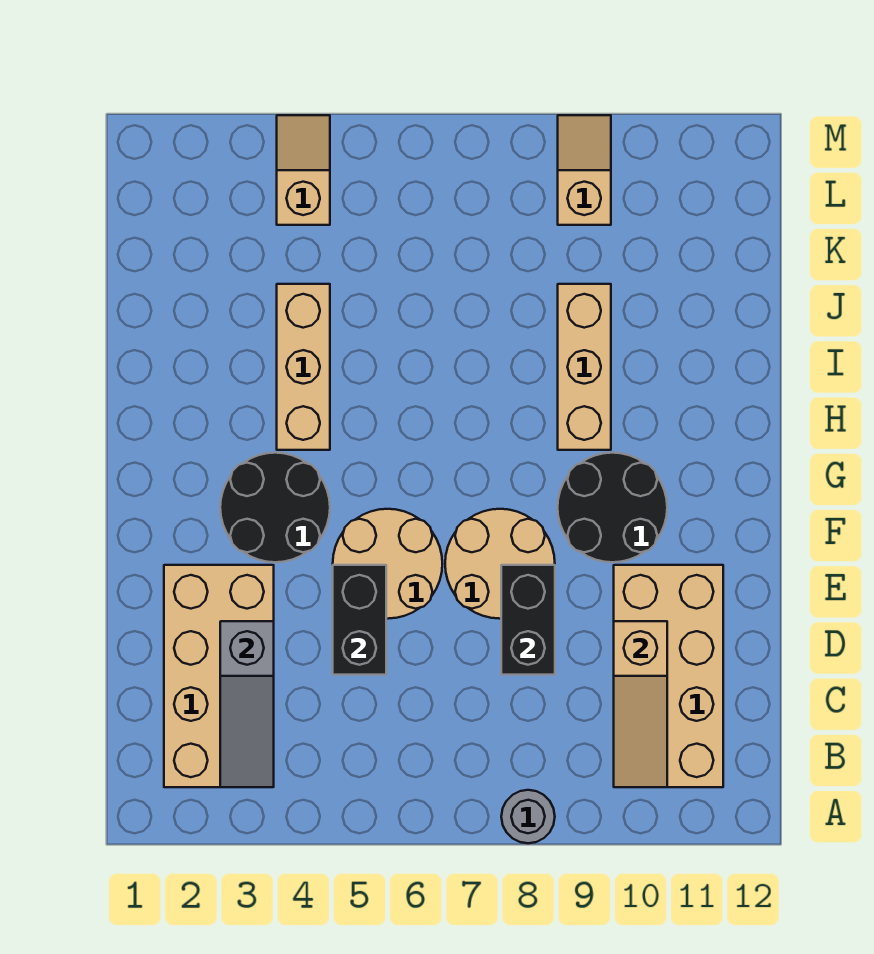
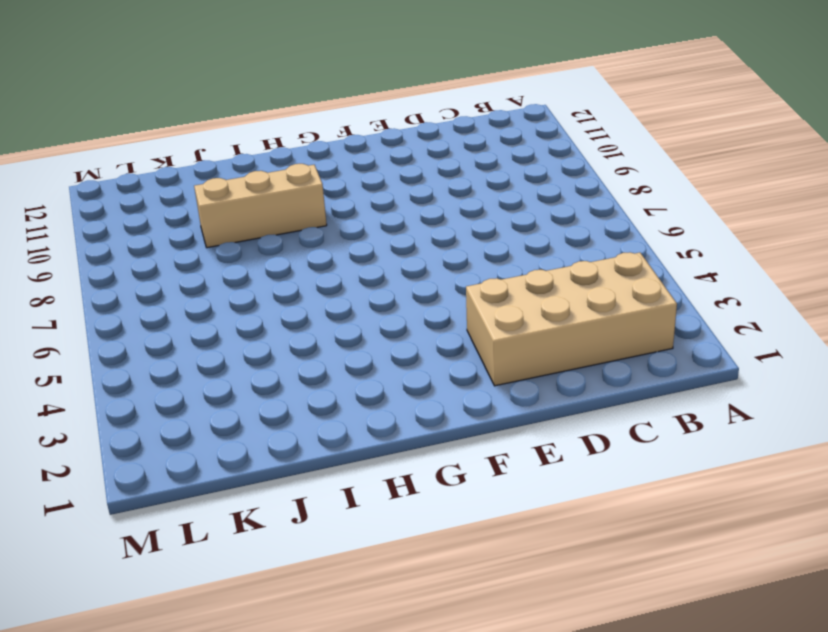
none -> grey 1x1 round brick [501,790,555,843]
none -> tan 2x4 brick [614,565,723,787]
none -> tan 2x2 round brick [333,509,442,619]

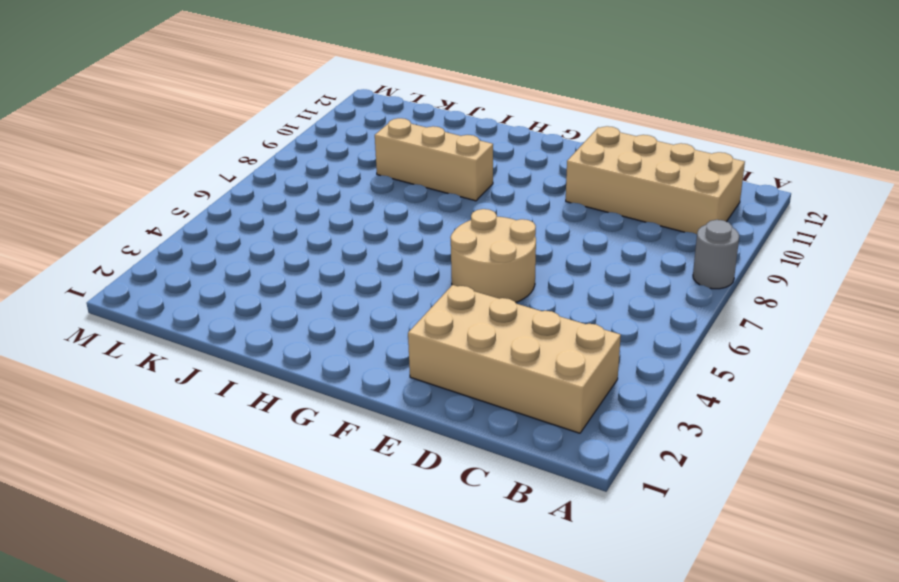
none -> tan 2x2 round brick [445,509,555,619]
none -> black 2x2 round brick [220,453,330,562]
none -> black 2x2 round brick [558,453,667,562]

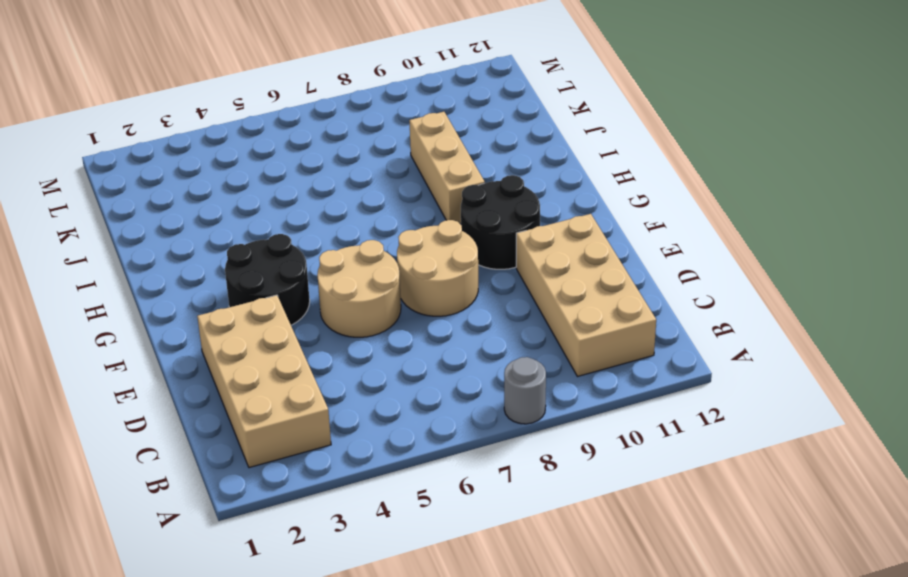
none -> tan 1x3 brick [277,284,330,450]
none -> tan 1x2 slope [277,115,330,225]
none -> tan 1x2 slope [558,115,611,225]

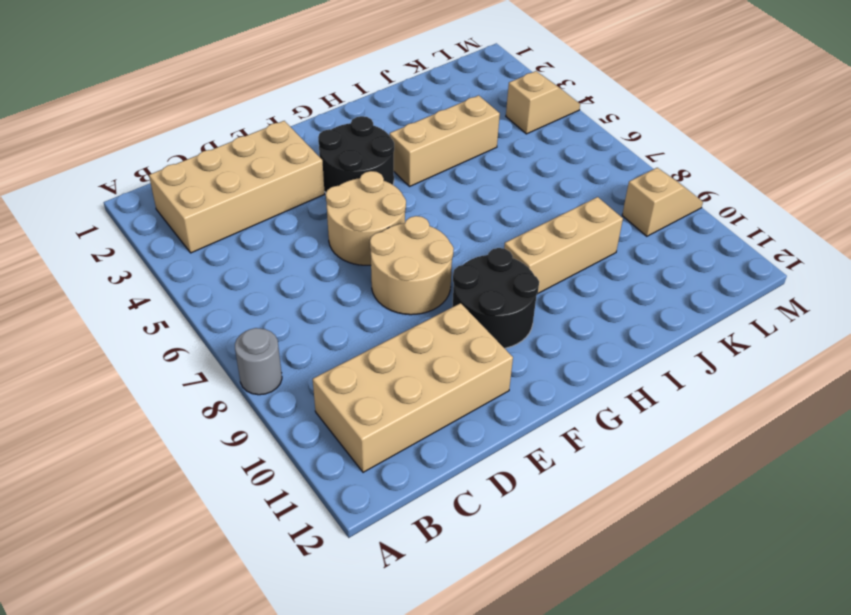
none -> grey 1x3 slope [220,621,274,787]
none -> tan 1x3 slope [614,621,667,787]
none -> black 1x2 brick [333,565,386,675]

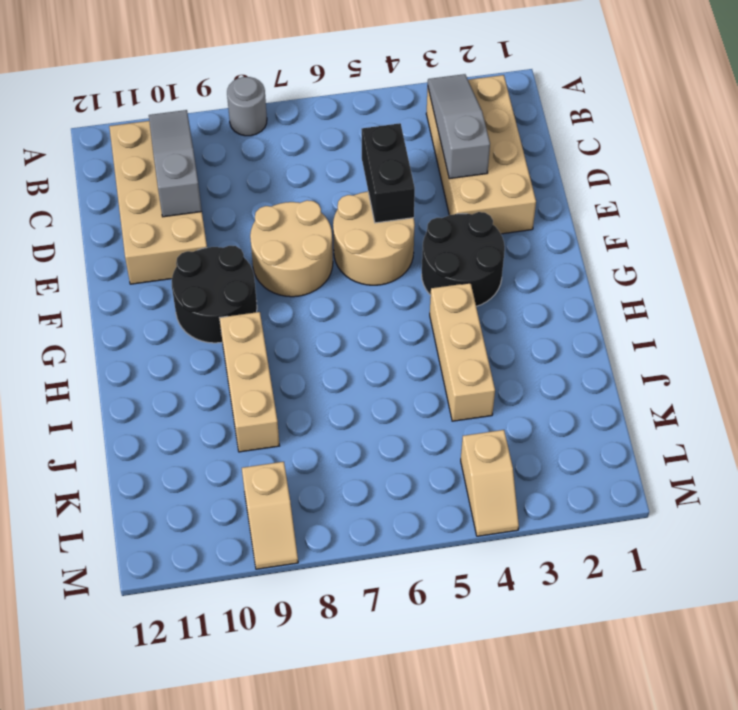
grey 1x3 slope [149,110,202,217] -> tan 1x3 slope [614,621,667,787]
none -> black 1x2 brick [501,565,555,675]

